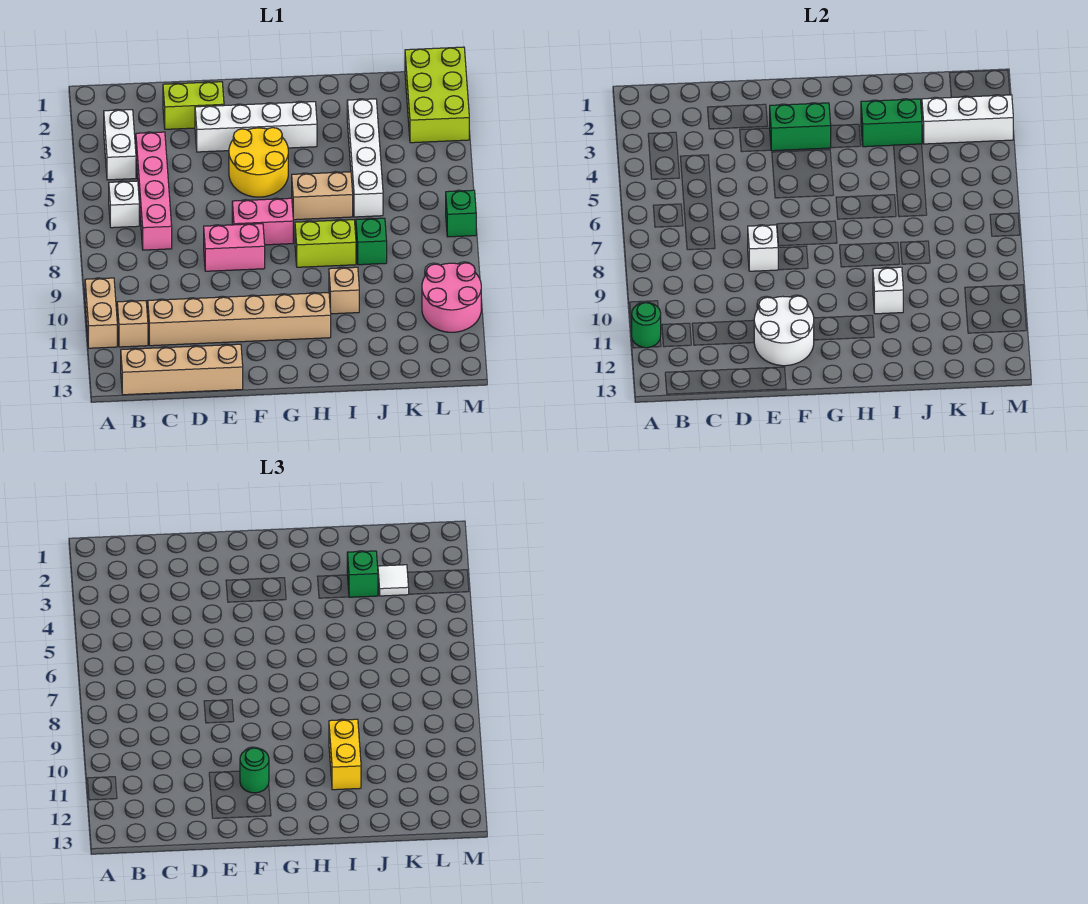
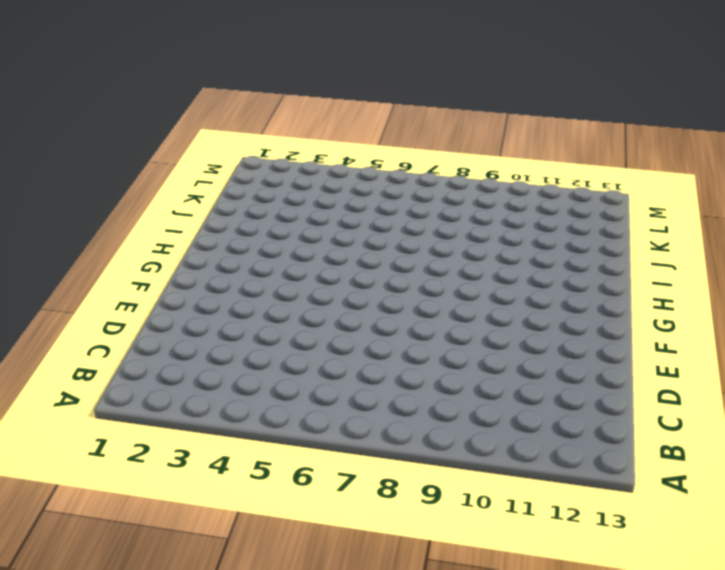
none -> tan 1x2 brick [85,278,117,348]
none -> white 1x2 brick [104,110,136,180]
none -> white 1x1 brick [109,181,139,228]
none -> tan 1x1 brick [117,301,148,347]

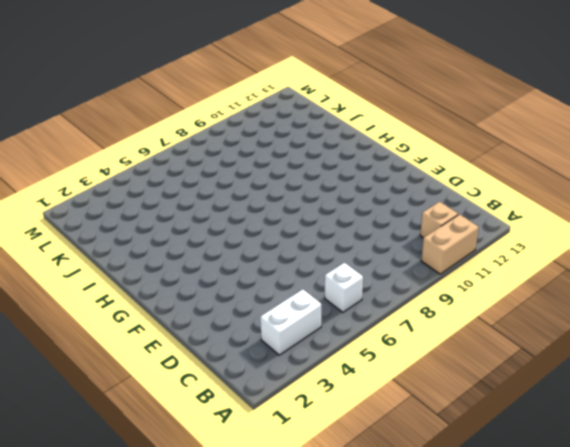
none -> tan 1x4 brick [121,344,243,395]
none -> pink 1x4 brick [136,132,172,250]
none -> tan 1x6 brick [148,293,331,346]
none -> lime 1x2 brick [163,82,224,129]

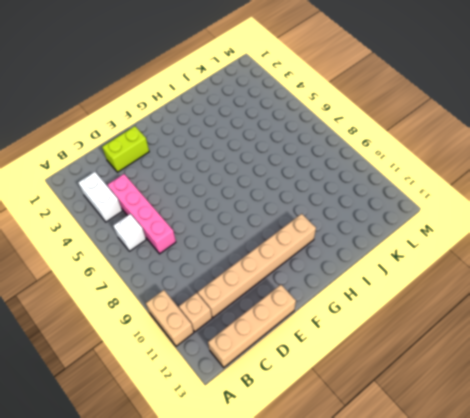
none -> white 1x4 brick [195,102,317,152]
none -> pink 1x2 brick [204,224,265,271]
none -> yellow 2x2 round brick [229,128,288,197]
none -> pink 1x2 brick [232,198,293,245]

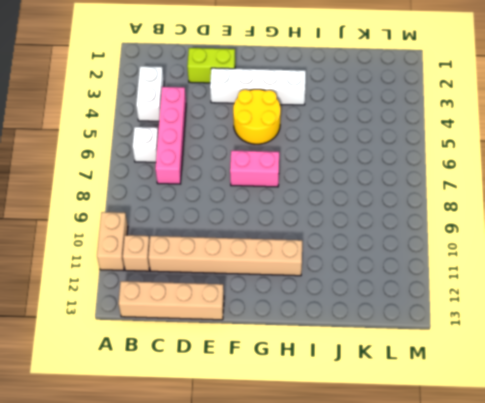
none -> pink 1x2 brick [204,224,265,271]
none -> tan 1x2 brick [292,172,353,220]
none -> lime 1x2 brick [295,220,356,267]
none -> tan 1x1 brick [329,267,359,314]

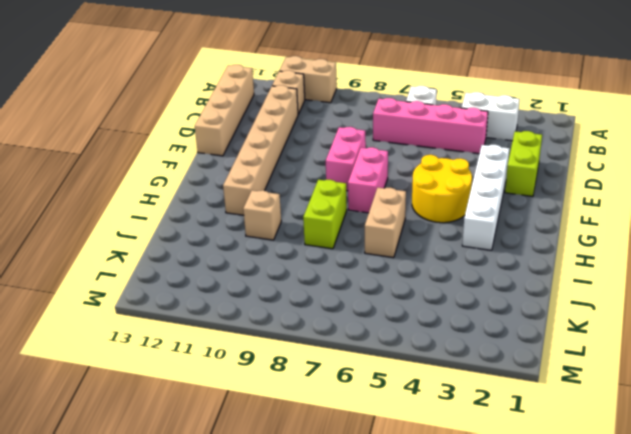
none -> white 1x4 brick [347,99,383,217]
none -> green 1x1 brick [356,218,387,265]
none -> lime 2x3 brick [405,47,469,143]
none -> pink 2x2 round brick [422,263,481,332]

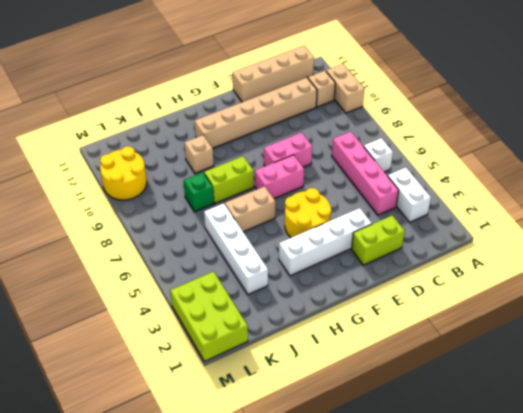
yellow 2x2 round brick [100,146,147,200] -> pink 2x2 round brick [422,263,481,332]
none -> green 1x1 brick [446,190,476,237]
none -> green 1x1 round brick [632,303,661,348]
none -> white 1x1 brick [748,225,778,271]
none -> white 2x2 round brick [754,296,814,366]

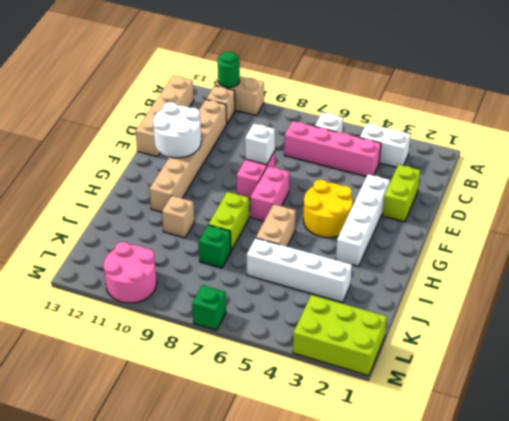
none -> green 1x2 brick [770,103,831,151]
none -> green 1x2 brick [861,99,922,147]
none -> white 1x1 brick [873,267,903,314]
none -> white 1x3 brick [922,95,1013,144]

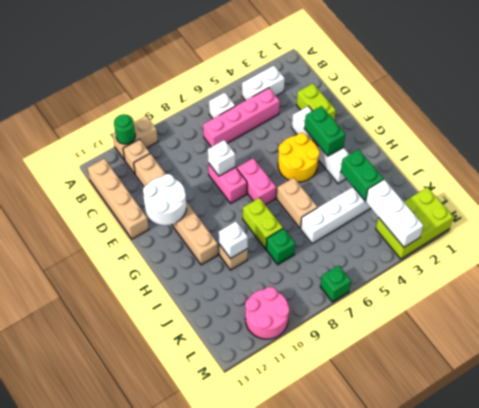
none -> green 1x1 round brick [240,748,269,793]
none -> yellow 1x2 brick [329,719,361,790]
none -> green 1x1 brick [347,551,378,597]
none -> white 1x1 tile [378,565,409,596]

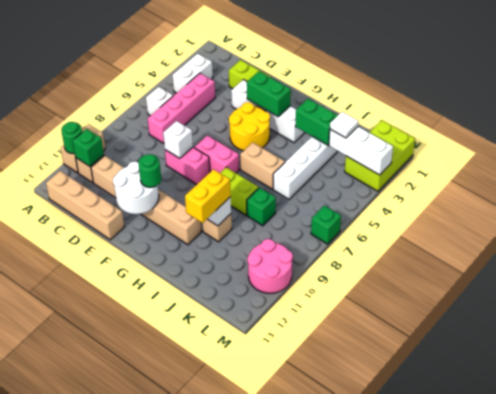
green 1x1 brick [73,129,104,166] -> green 1x1 brick moved to [347,551,378,597]

